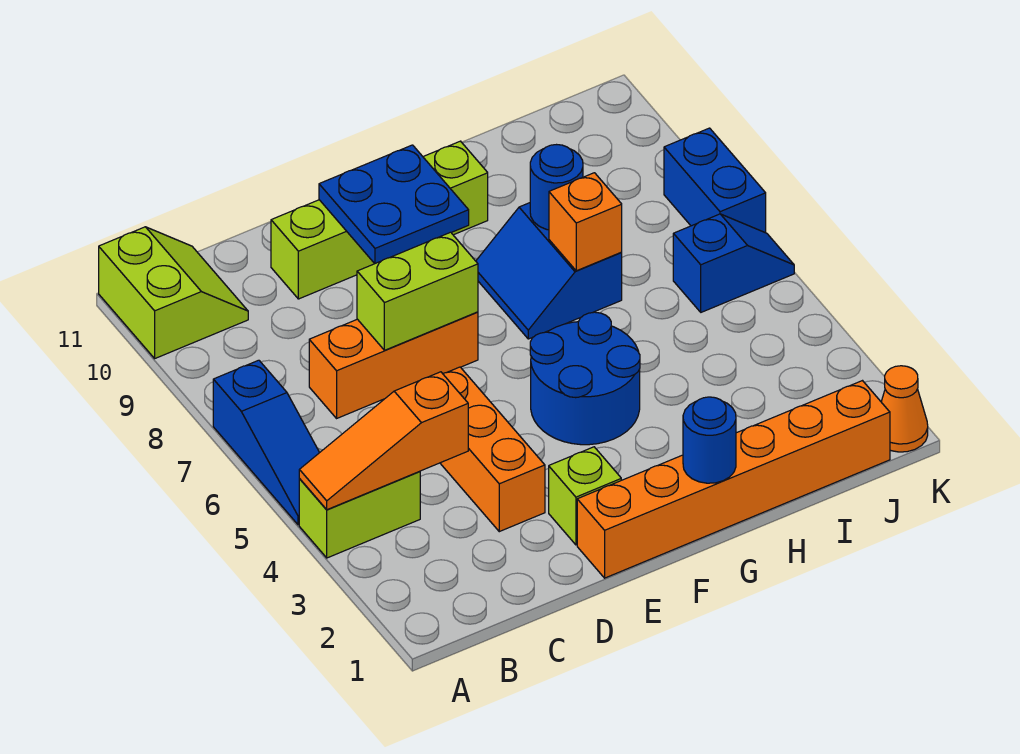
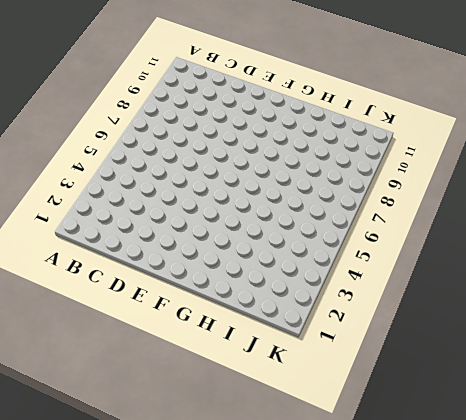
none -> lime 1x2 brick [299,471,420,558]
none -> blue 1x3 slope [213,360,319,525]
none -> lime 2x2 slope [99,227,248,358]

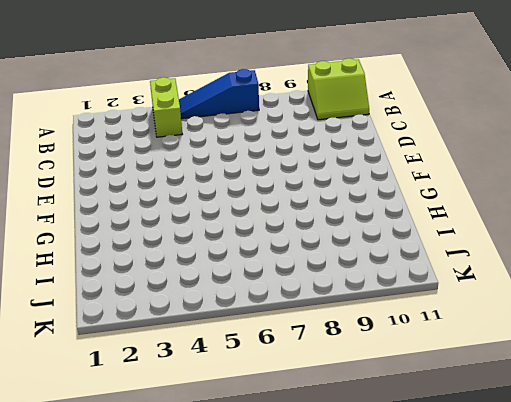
none -> orange 1x3 brick [309,312,478,418]
none -> orange 1x3 brick [440,367,545,532]
none -> lime 1x4 brick [271,141,488,299]

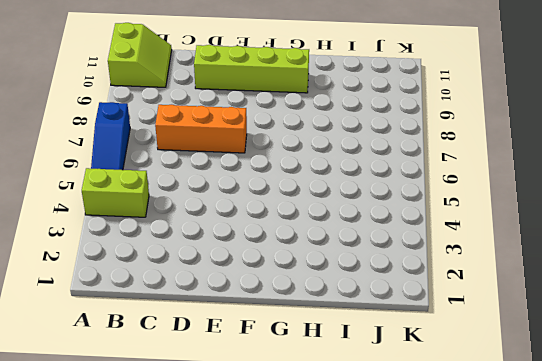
none -> orange 1x3 brick [440,367,545,532]
none -> orange 1x6 brick [577,381,890,578]
none -> lime 1x1 brick [549,447,621,545]

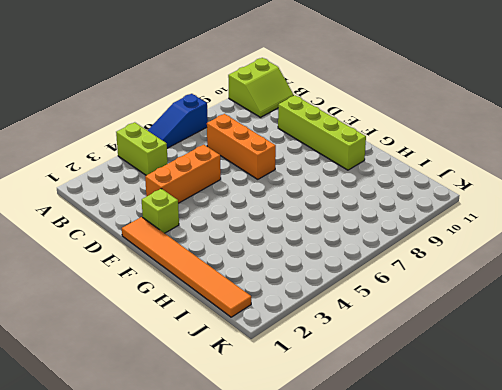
orange 1x6 tile [122,217,251,317] -> orange 1x6 brick [577,381,890,578]
none -> blue 2x2 round brick [530,312,640,445]
none -> blue 2x2 slope [476,203,622,339]
none -> blue 1x2 slope [673,214,794,312]

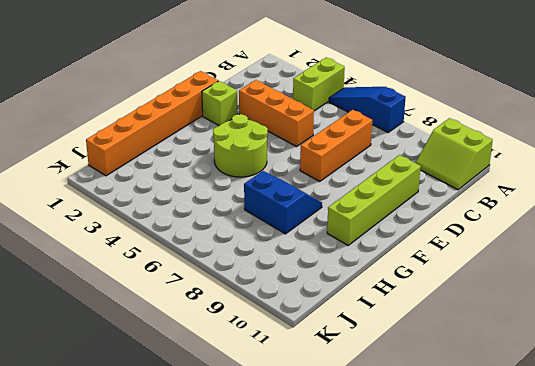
lime 2x2 round brick [213,114,268,177] -> blue 2x2 round brick [530,312,640,445]
none -> blue 1x2 slope [673,214,794,312]
none -> orange 1x1 cone [881,366,928,452]
none -> blue 1x2 brick [664,128,766,233]

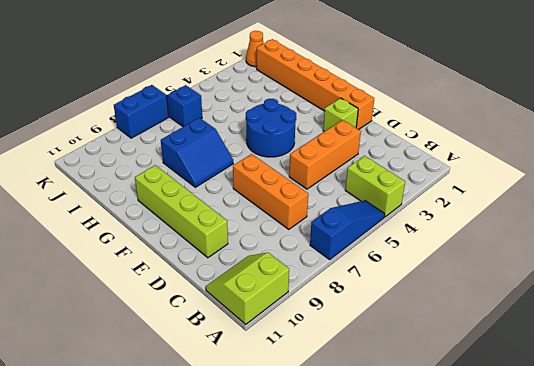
none -> orange 1x3 slope [299,372,468,510]
none -> lime 1x2 brick [357,232,478,350]
none -> blue 2x2 plate [319,145,469,264]

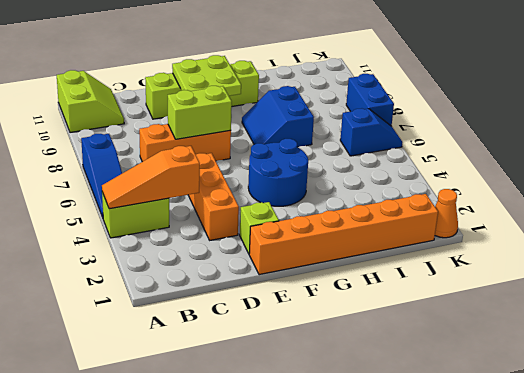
lime 2x2 plate [172,55,241,96] -> blue 2x2 plate [319,145,469,264]
none -> blue 1x1 round brick [683,397,736,483]
none -> orange 1x1 brick [549,173,622,271]
none -> blue 1x1 round brick [530,145,583,230]

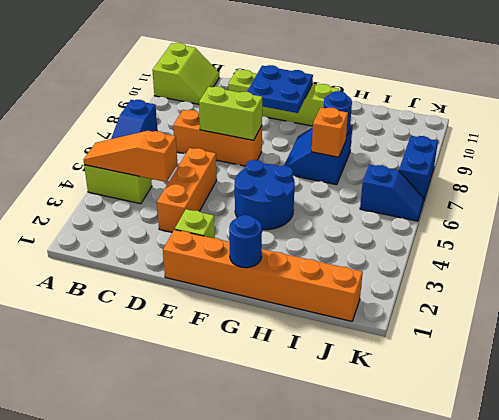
none -> orange 1x1 cone [881,366,928,452]

